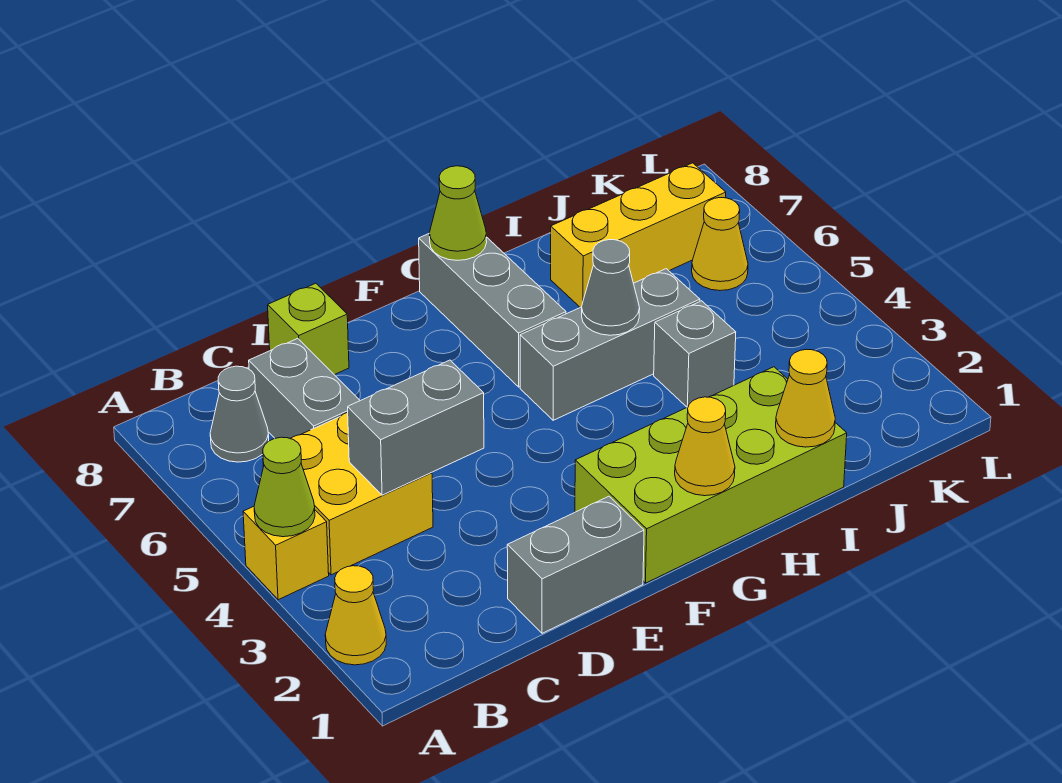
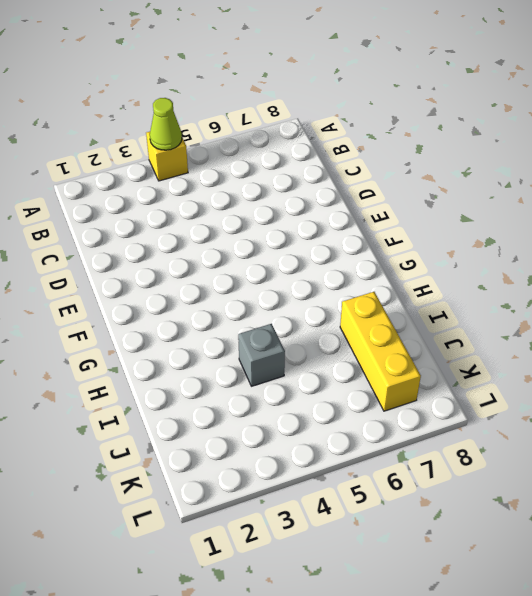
none -> yellow 1x1 cone [325,566,386,665]
none -> yellow 2x2 brick [263,412,433,575]
none -> grey 1x1 cone [210,366,269,462]

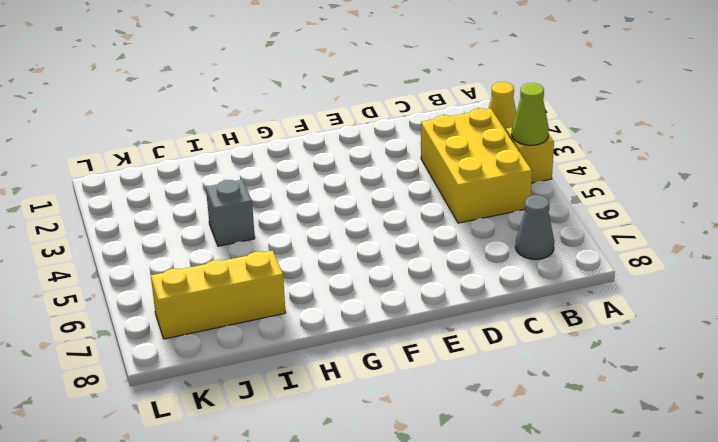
yellow 2x3 brick [421,108,532,223] -> yellow 2x2 brick [263,412,433,575]
none -> grey 1x2 brick [249,339,360,438]
none -> grey 1x2 brick [507,496,644,633]
none -> lime 1x1 brick [268,283,349,375]

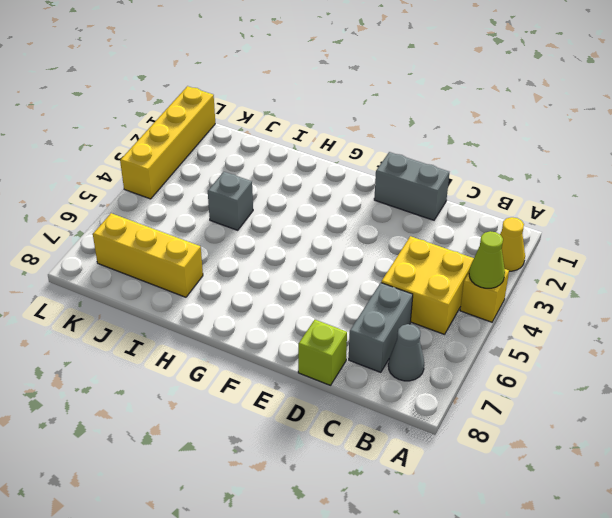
yellow 1x4 brick [120,86,215,199] -> none
none -> lime 2x4 brick [575,367,847,583]
none -> grey 1x3 brick [520,269,700,420]
none -> grey 1x3 brick [419,233,566,387]

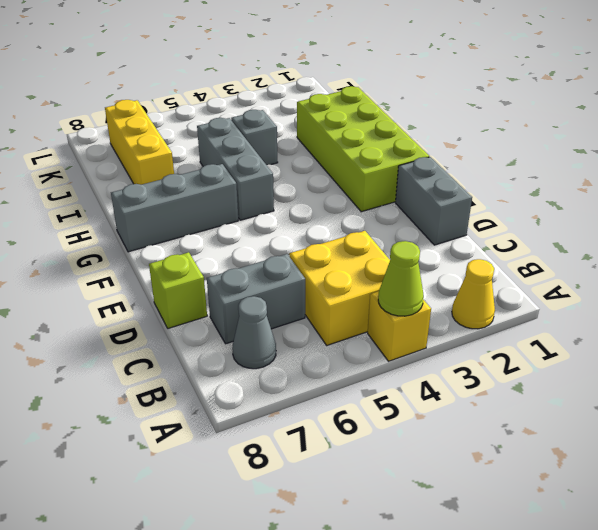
none -> yellow 1x1 cone [692,198,748,291]
none -> grey 1x2 brick [348,360,484,495]
none -> yellow 1x1 cone [675,397,735,496]

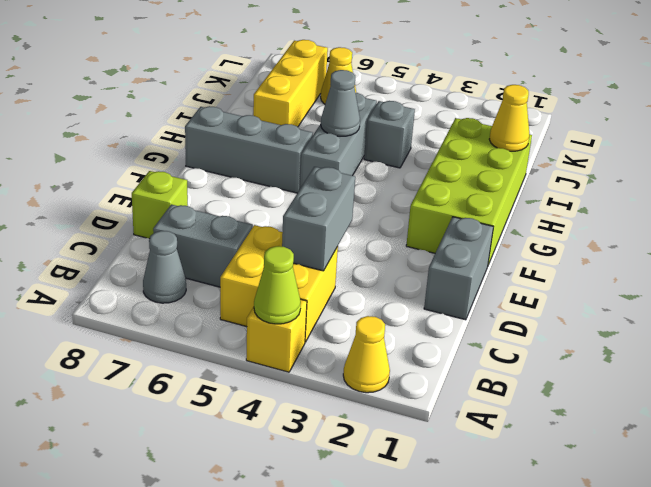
none -> yellow 1x1 cone [675,397,735,496]
none -> lime 1x1 cone [430,166,487,260]

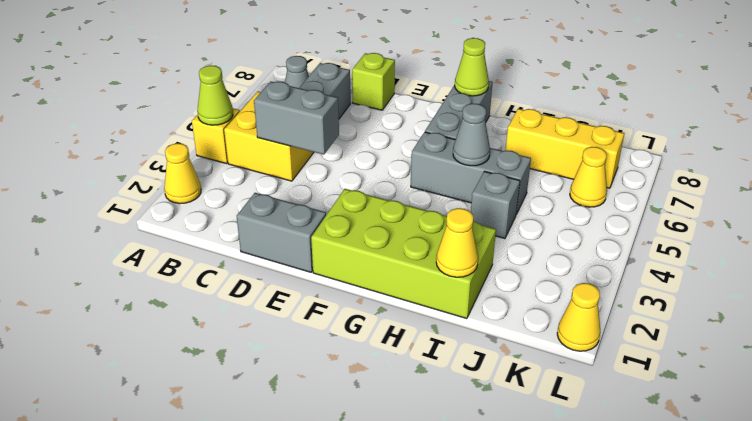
yellow 1x1 cone [557,283,600,351] -> yellow 1x1 cone moved to [675,397,735,496]

